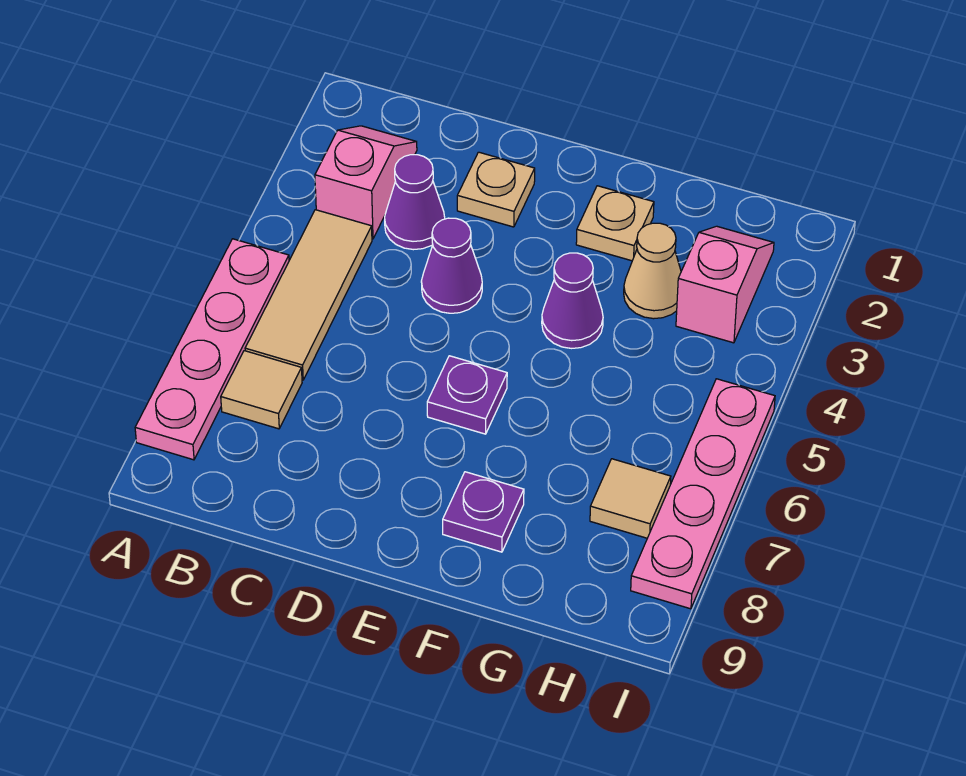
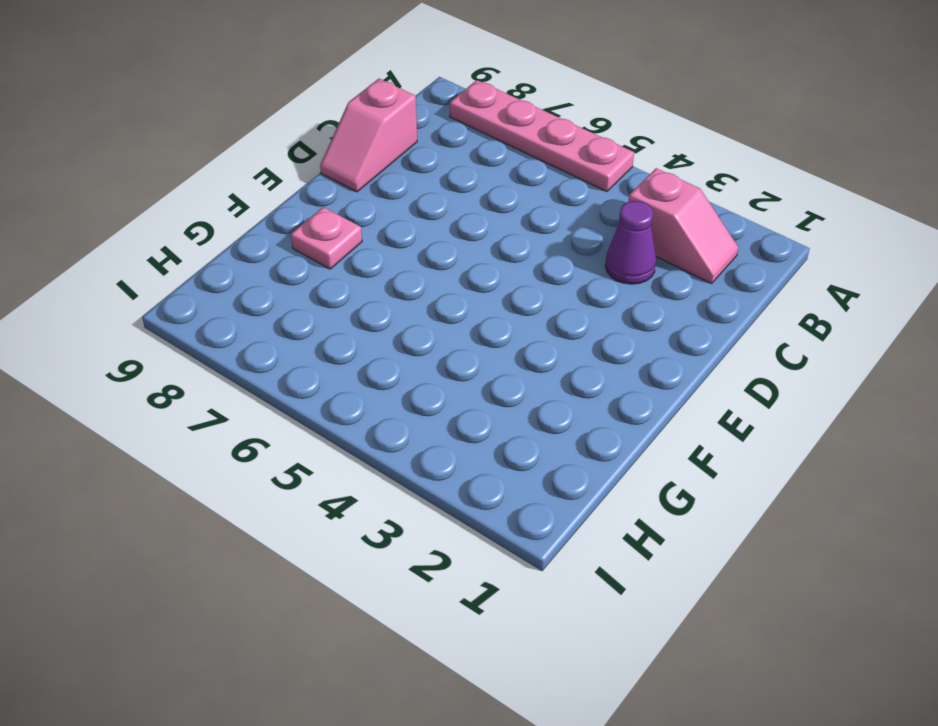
pink 1x2 slope [320,79,417,192] -> pink 1x2 slope turned to [676,226,774,343]
pink 1x1 plate [291,207,362,269] -> purple 1x1 plate [443,472,524,552]
none -> tan 1x3 tile [245,210,372,380]
none -> tan 1x1 tile [221,351,302,429]
none -> tan 1x1 plate [457,152,535,227]

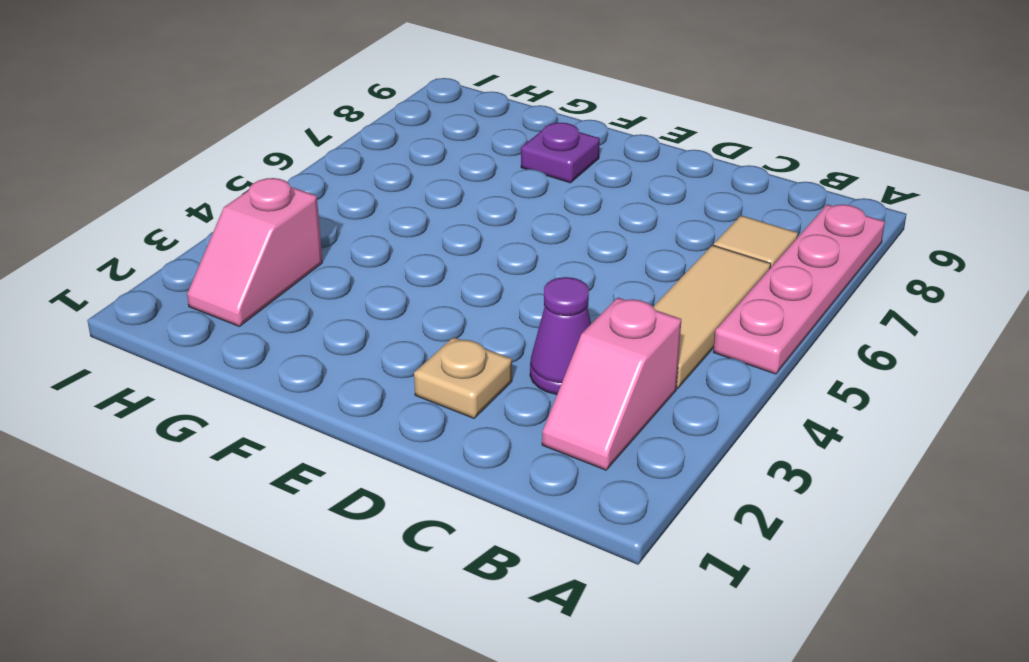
none -> purple 1x1 cone [421,218,482,313]
none -> purple 1x1 plate [427,356,507,434]
none -> tan 1x1 plate [576,186,654,261]

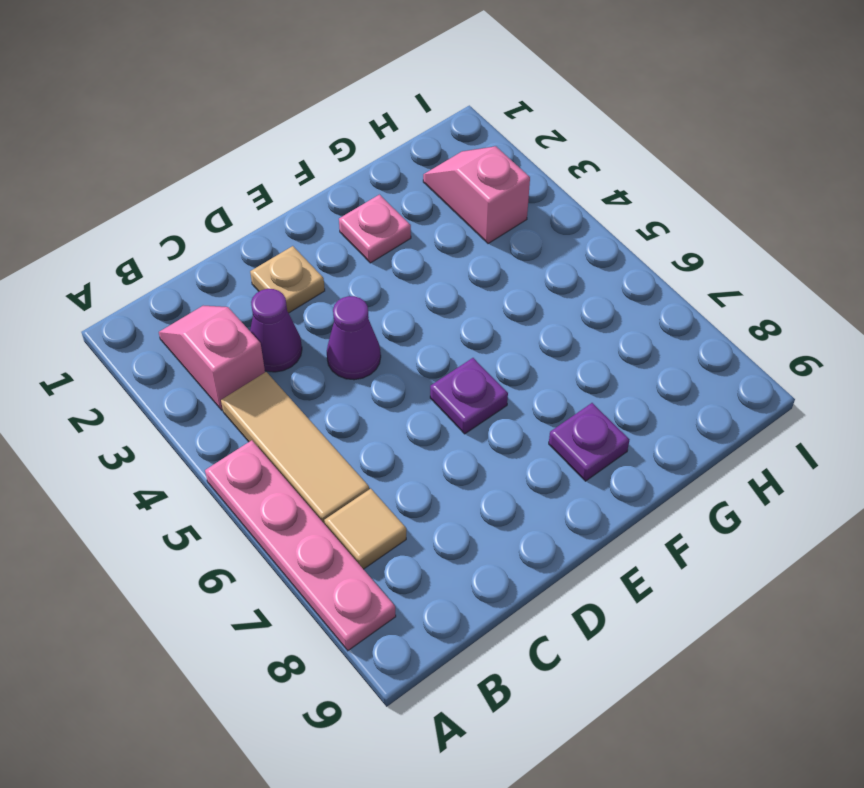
pink 1x1 plate [339,195,411,263] -> tan 1x1 plate [576,186,654,261]
none -> purple 1x1 cone [542,253,603,348]
none -> tan 1x1 cone [624,223,681,319]
none -> tan 1x1 tile [590,459,671,538]

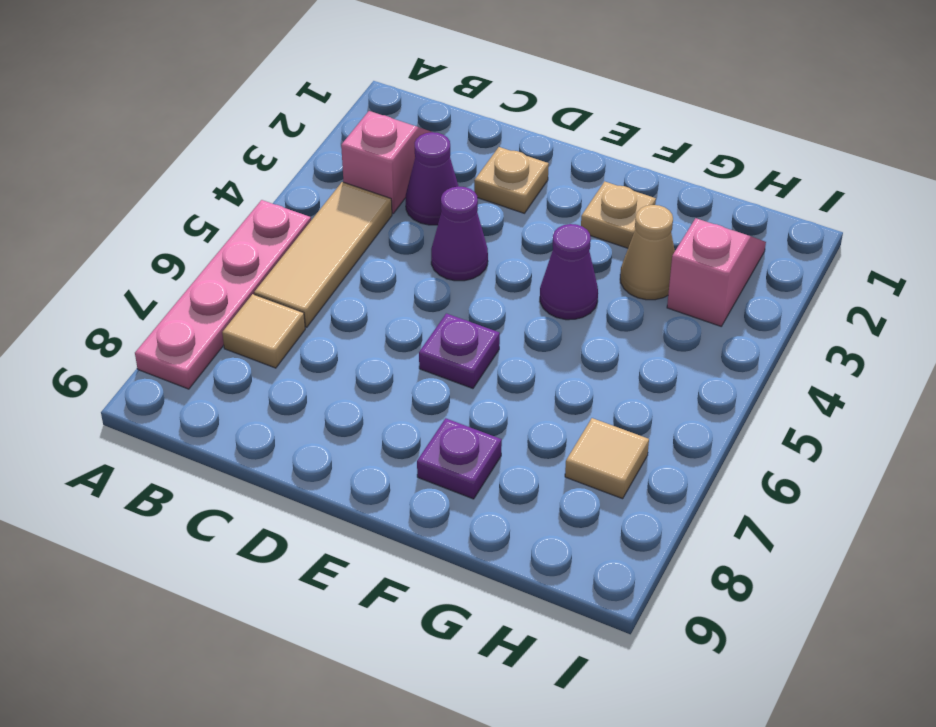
none -> pink 1x4 plate [631,379,775,609]

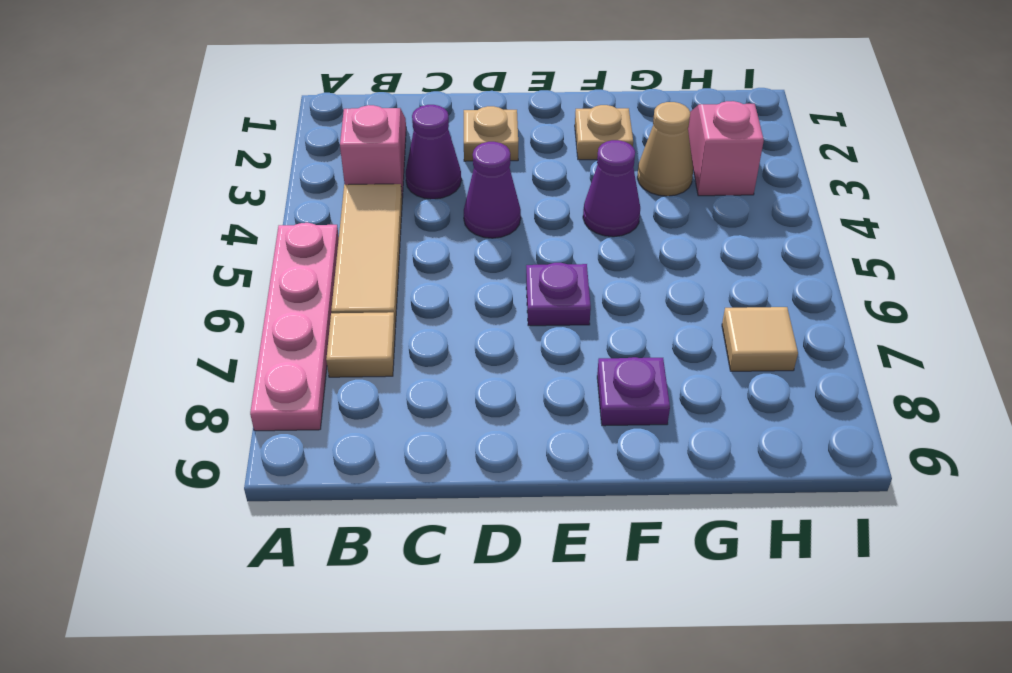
none -> pink 1x4 plate [631,379,775,609]

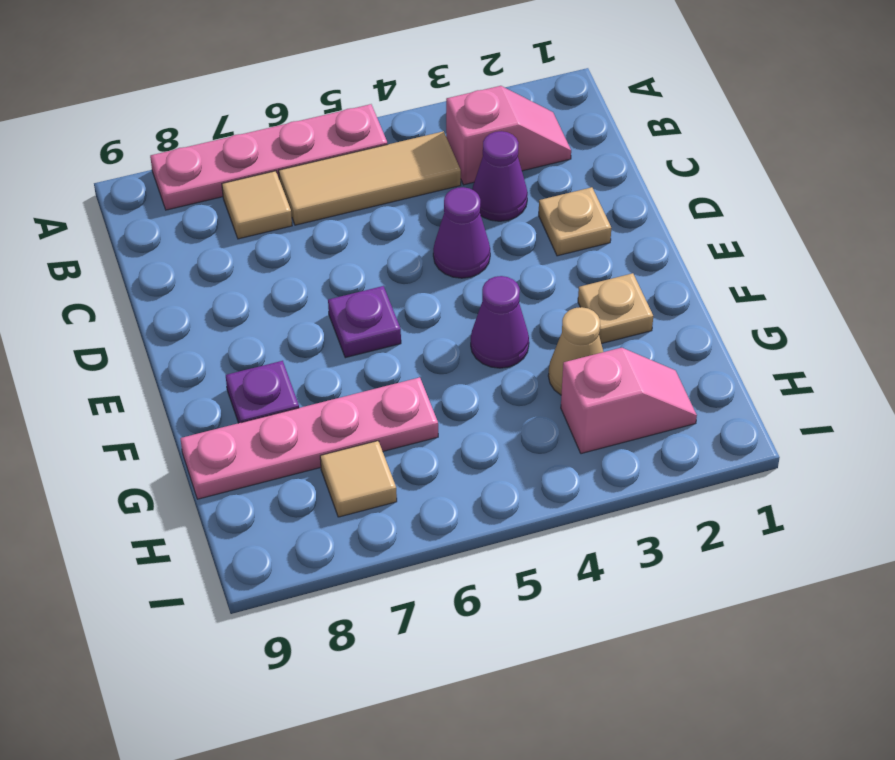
pink 1x4 plate [180,377,438,499] -> pink 1x4 plate moved to [631,379,775,609]

